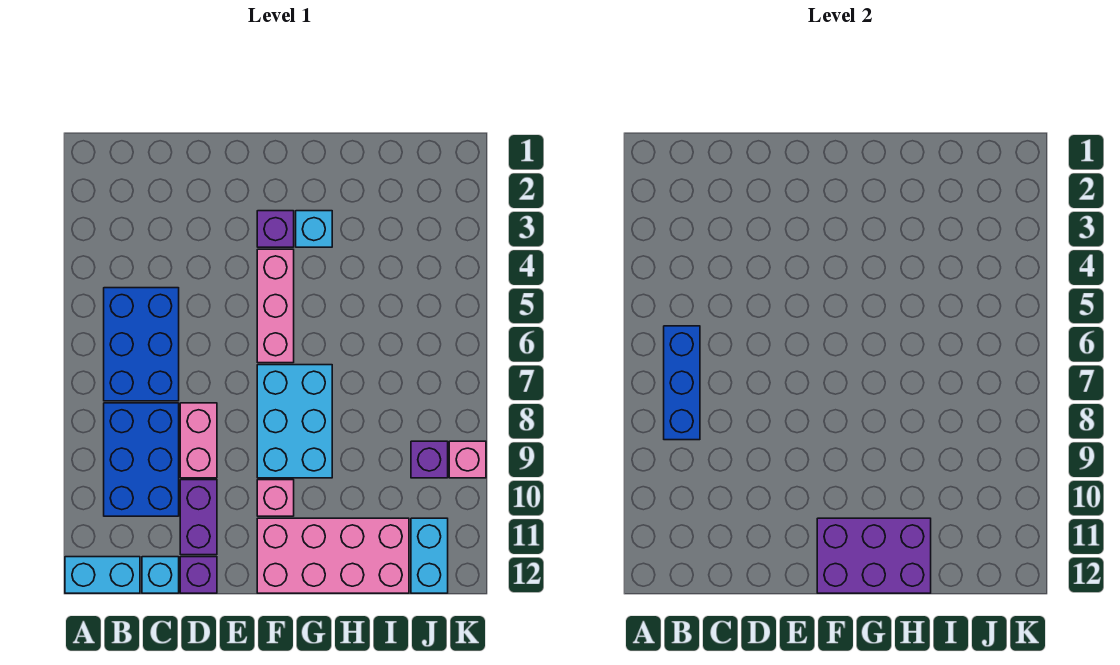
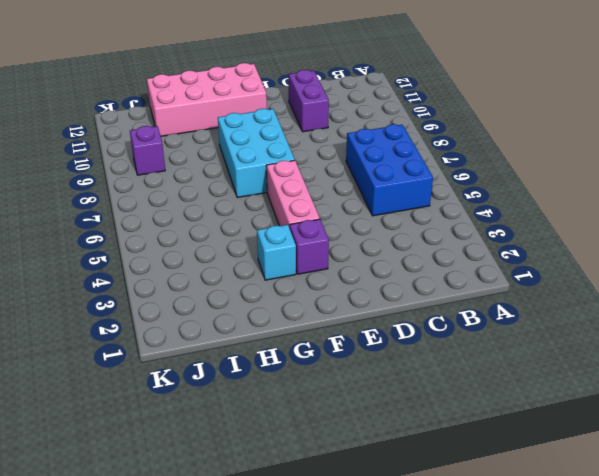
none -> cyan 1x2 brick [65,557,140,593]
none -> blue 2x3 brick [104,403,179,516]
none -> cyan 1x1 brick [142,557,179,593]

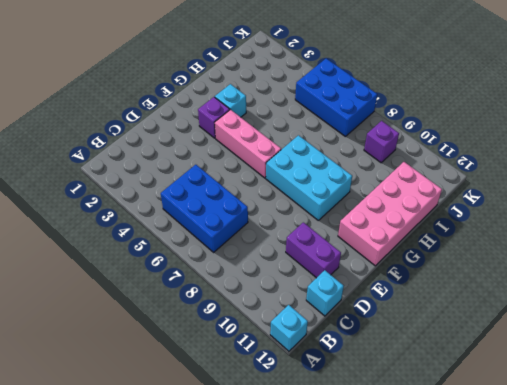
cyan 1x1 brick [270,305,308,351] -> cyan 1x2 brick [65,557,140,593]
blue 2x3 brick [295,59,377,136] -> blue 2x3 brick moved to [104,403,179,516]
none -> pink 1x2 brick [180,403,217,478]
none -> purple 1x1 brick [180,557,217,593]
none -> pink 1x1 brick [257,480,294,516]

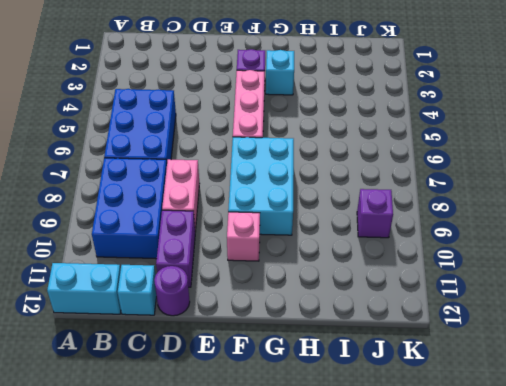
purple 1x1 round brick [154,266,190,316] -> purple 1x1 brick [180,557,217,593]
none -> pink 2x4 brick [257,518,409,593]
none -> cyan 1x2 brick [411,518,448,593]
none -> pink 1x1 brick [449,441,486,478]

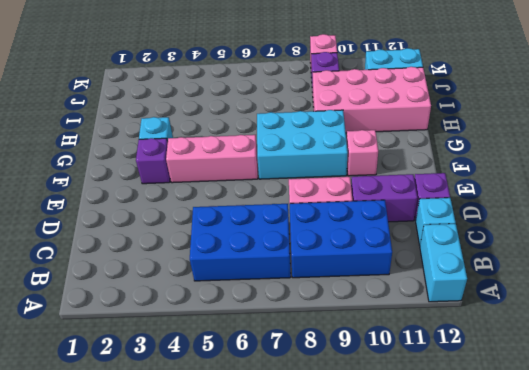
pink 2x4 brick [313,67,431,133] -> pink 2x4 brick turned to [257,518,409,593]
none -> blue 1x3 brick [664,326,700,440]
none -> purple 2x3 brick [817,518,931,593]

